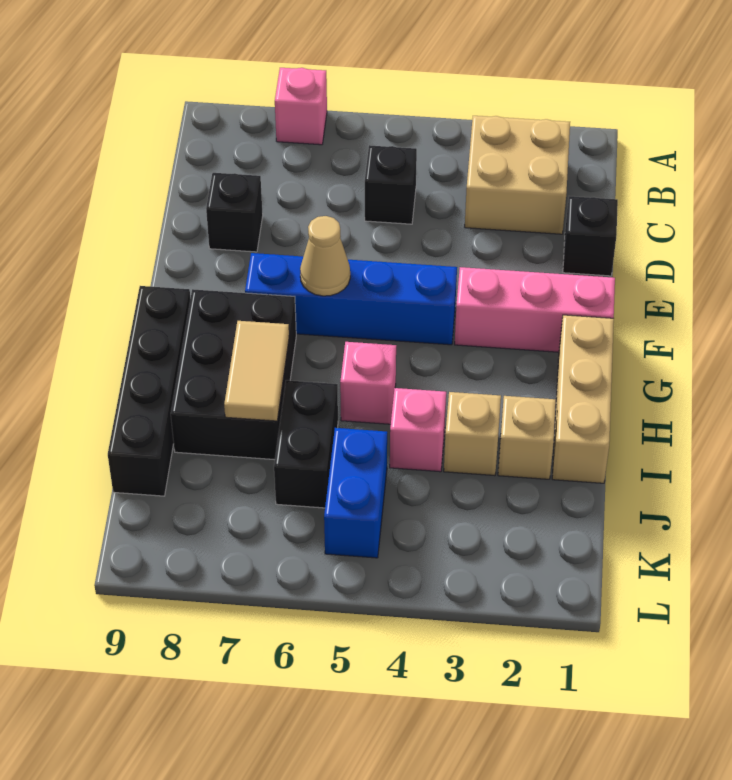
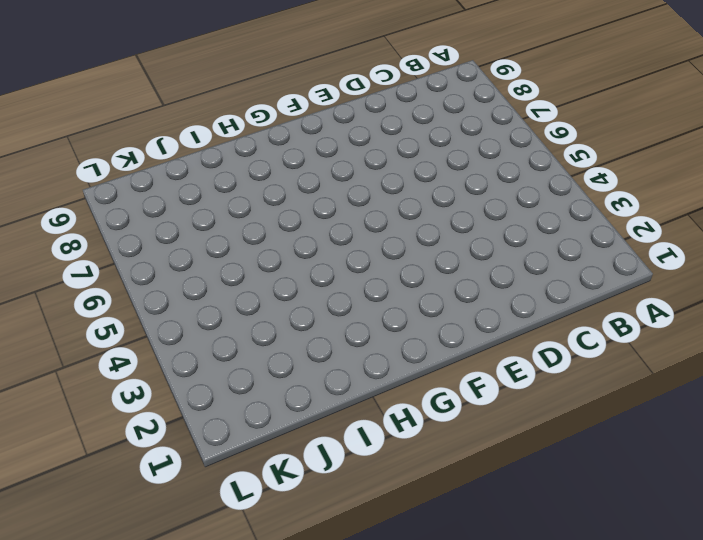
none -> pink 1x1 brick [275,68,327,145]
none -> tan 2x2 brick [465,116,570,234]
none -> black 1x1 brick [365,145,417,224]

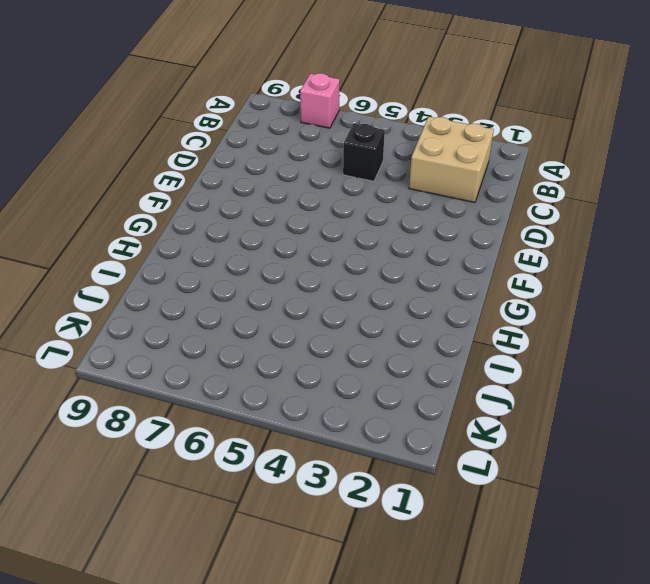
none -> black 1x1 brick [563,196,618,276]
none -> black 1x1 brick [206,173,263,252]
none -> pink 1x3 brick [455,267,615,352]

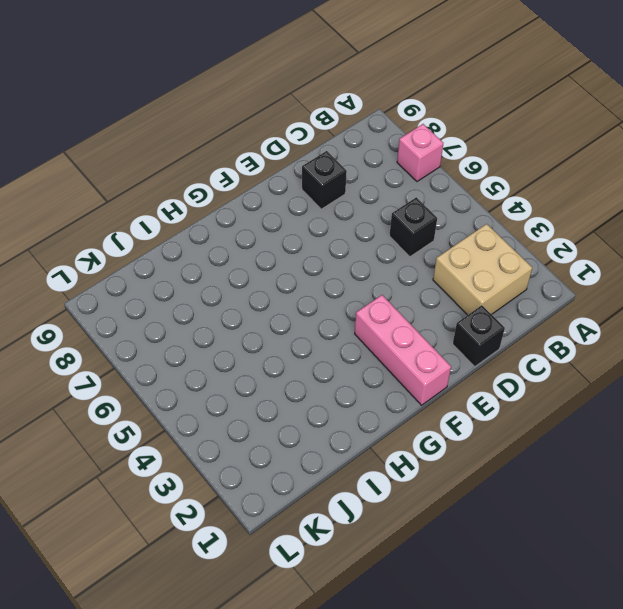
none -> blue 1x4 brick [245,253,457,345]
none -> tan 1x3 brick [552,315,614,483]
none -> black 2x3 brick [171,289,296,460]

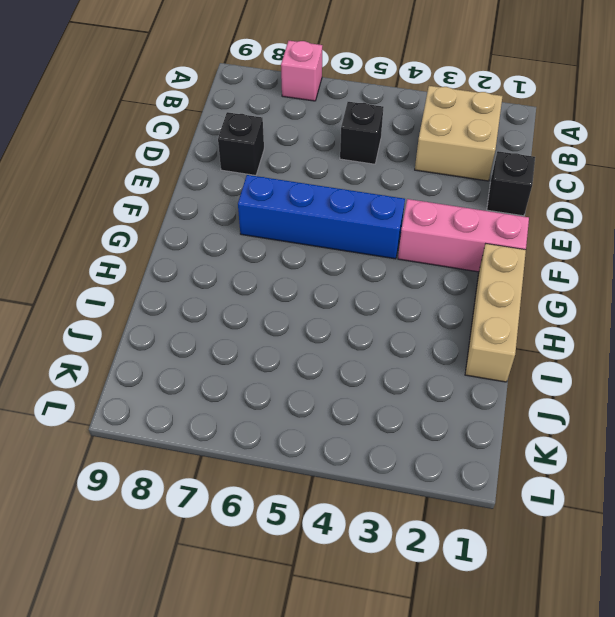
none -> black 2x3 brick [171,289,296,460]
none -> black 1x4 brick [108,286,191,496]
none -> pink 1x1 brick [340,342,396,424]

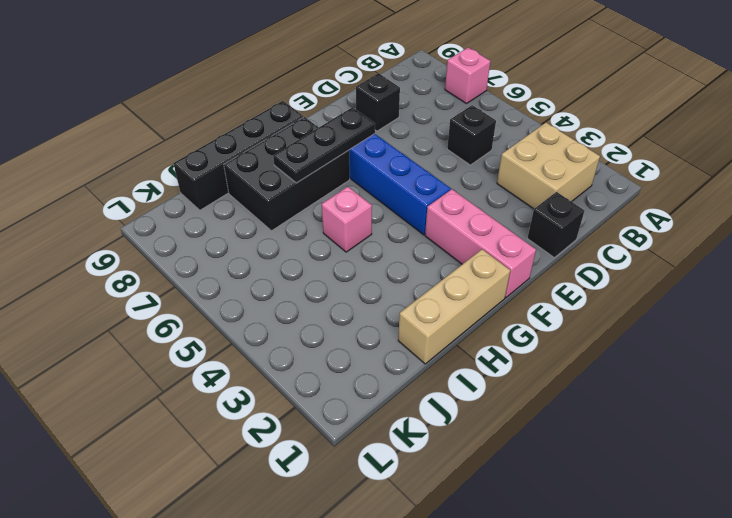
black 1x3 plate [273,107,375,183] -> tan 1x2 tile [224,321,289,421]
none -> tan 1x1 brick [498,396,556,479]
none -> tan 1x1 brick [444,392,501,476]
none -> pink 1x1 brick [390,388,446,472]

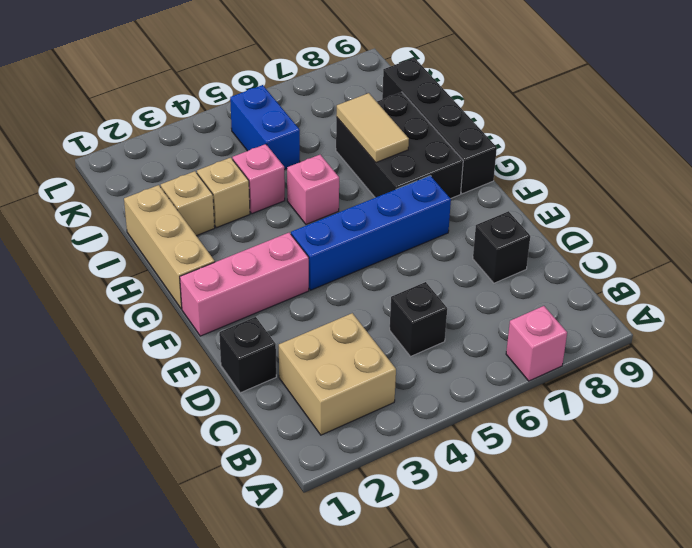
none -> black 1x2 brick [274,380,338,508]
none -> tan 1x1 cone [300,216,350,296]

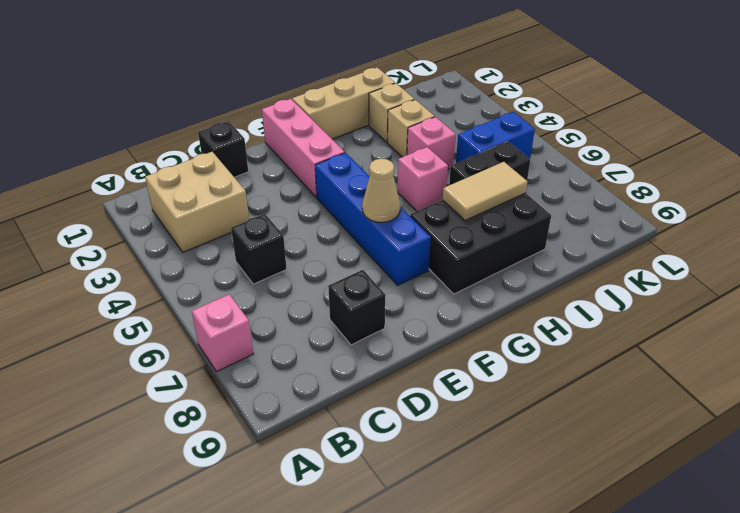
none -> black 1x4 brick [108,286,191,496]

